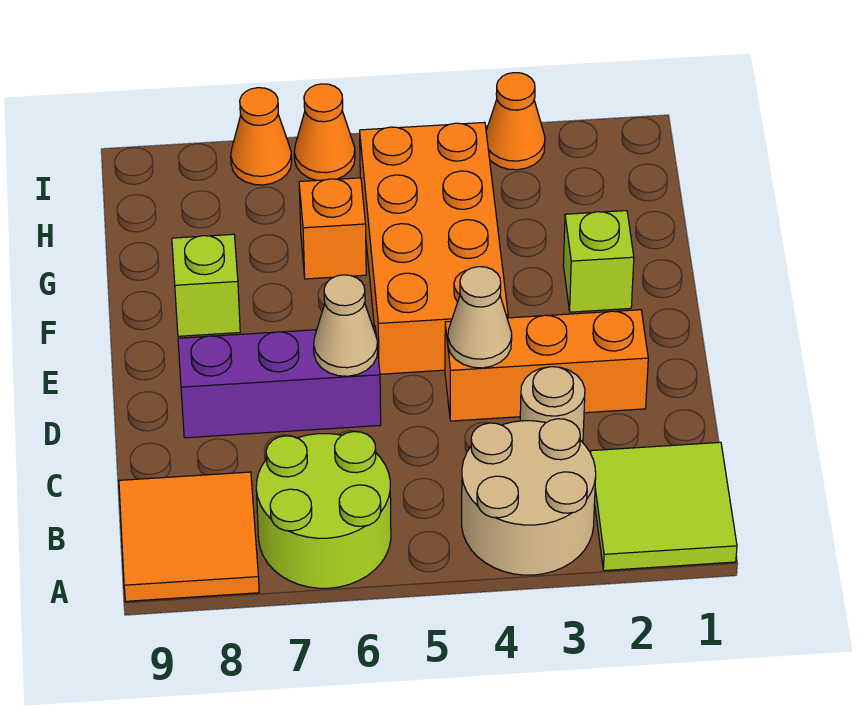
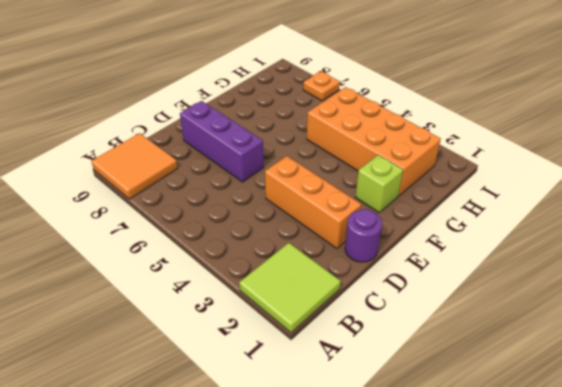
purple 1x1 round brick [345,209,382,262] -> none
orange 2x4 brick [307,87,441,196] -> orange 2x4 brick turned to [360,122,508,374]
orange 1x1 plate [303,71,340,101] -> orange 1x1 cone [231,88,292,185]
none -> tan 2x2 round brick [462,419,596,575]
none -> lime 2x2 round brick [256,432,391,588]
none -> tan 1x1 round brick [520,367,585,442]

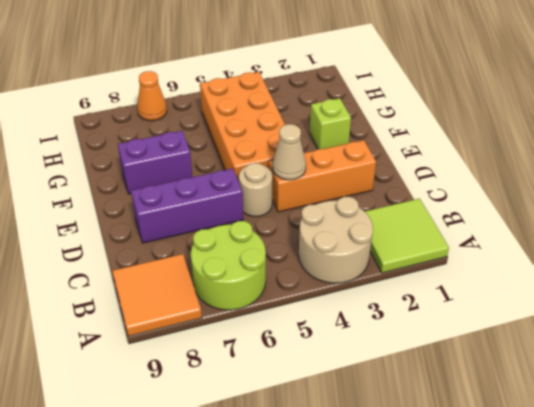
tan 1x1 round brick [239,163,272,217] -> tan 1x1 round brick moved to [520,367,585,442]
purple 1x2 brick [118,131,192,194] -> lime 1x1 brick [172,234,240,336]
none -> orange 1x1 brick [299,178,366,279]
none -> orange 1x1 cone [486,73,545,170]
none -> orange 1x1 cone [294,84,355,180]

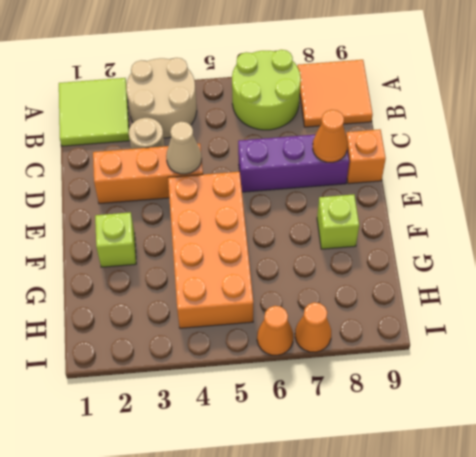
orange 1x1 cone [313,110,348,162] -> orange 1x1 cone moved to [486,73,545,170]
orange 1x1 brick [346,129,386,184] -> orange 1x1 brick moved to [299,178,366,279]
none -> tan 1x1 cone [314,275,378,376]

